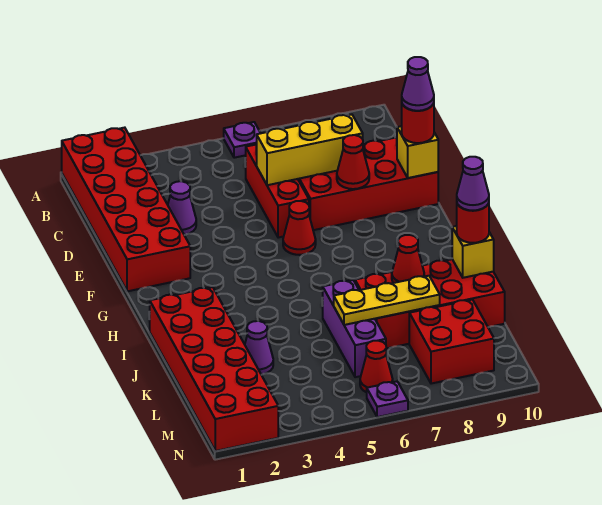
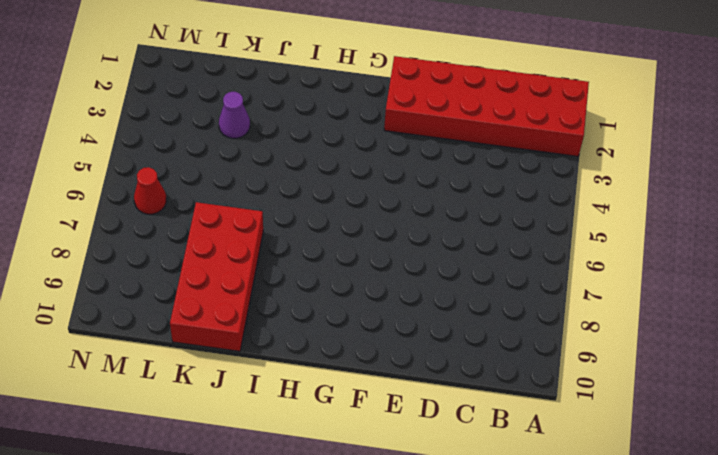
none -> purple 1x1 plate [224,122,261,158]
none -> red 1x3 brick [245,144,309,238]
none -> purple 1x1 cone [168,181,196,235]

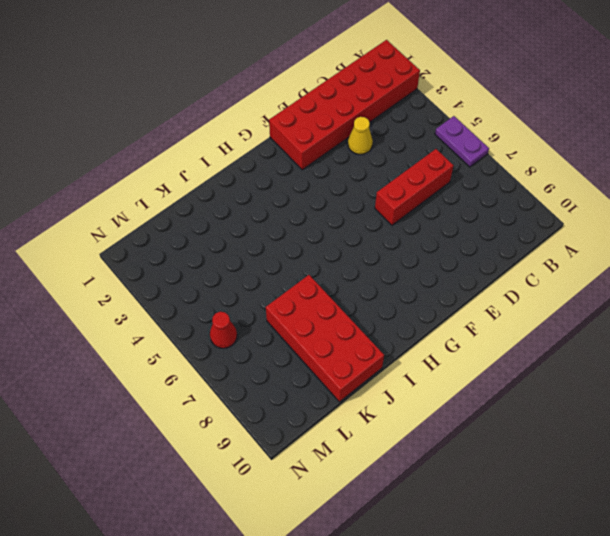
purple 1x2 plate [435,116,489,167] -> purple 1x1 plate [224,122,261,158]
yellow 1x1 cone [348,117,373,154] -> purple 1x1 cone [168,181,196,235]
none -> red 2x4 brick [298,137,438,230]
none -> red 1x1 cone [283,201,316,255]
none -> red 2x6 brick [150,287,278,451]

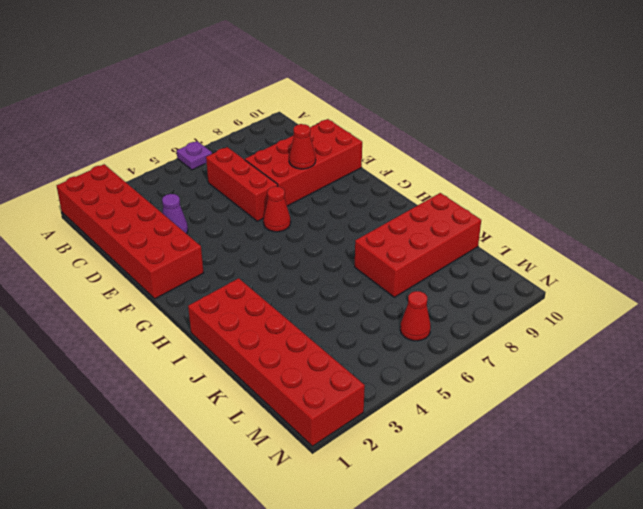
none -> purple 1x3 brick [322,280,386,377]
none -> purple 1x1 cone [245,321,273,375]
none -> red 2x2 brick [409,300,494,384]

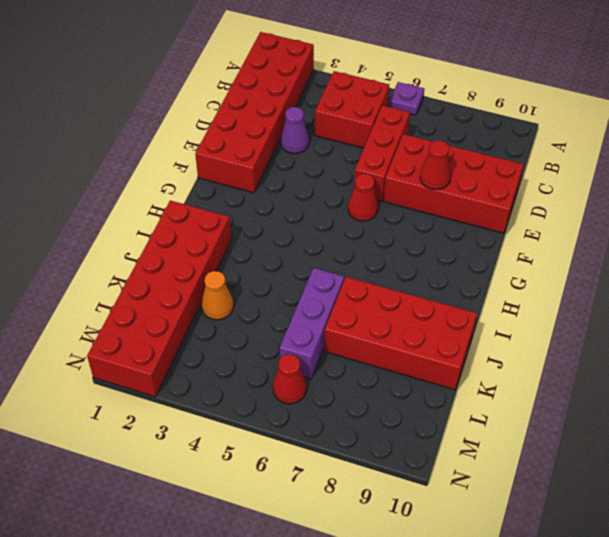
red 2x2 brick [315,71,389,148] -> red 2x2 brick moved to [409,300,494,384]
orange 1x1 cone [201,271,234,320] -> purple 1x1 cone [245,321,273,375]
none -> purple 1x1 plate [367,382,408,417]
none -> yellow 1x3 brick [257,114,363,185]
none -> yellow 1x1 brick [397,126,438,178]

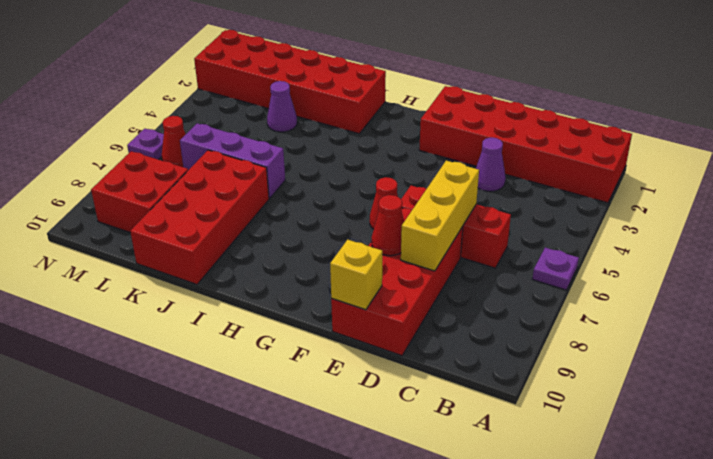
none -> red 1x1 cone [392,235,424,283]
none -> yellow 1x1 brick [452,226,494,278]
none -> yellow 1x3 plate [334,276,440,325]

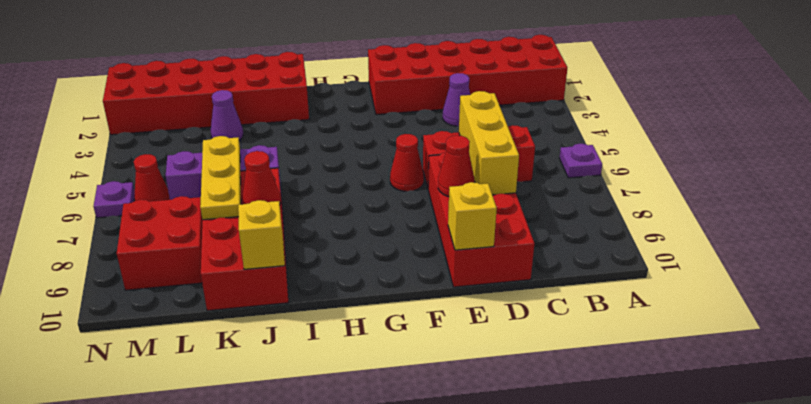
none -> red 1x1 round brick [402,103,434,143]
none -> red 1x1 round brick [457,203,489,243]
none -> purple 1x1 cone [402,57,434,111]

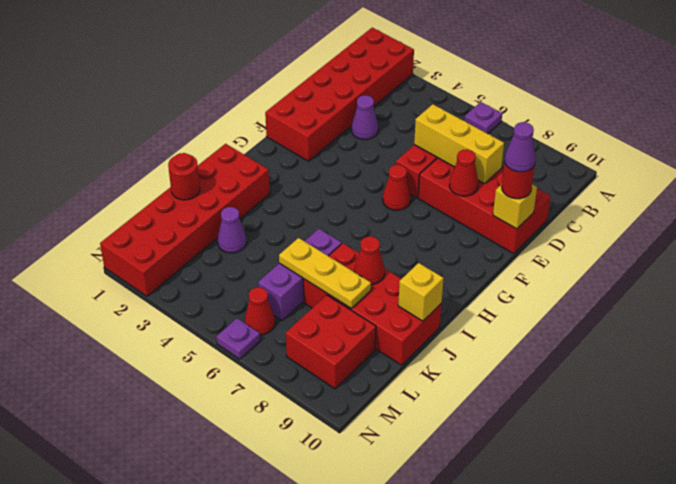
red 1x1 round brick [168,153,200,200] -> red 1x1 round brick moved to [457,203,489,243]
none -> purple 1x1 cone [457,157,489,211]

